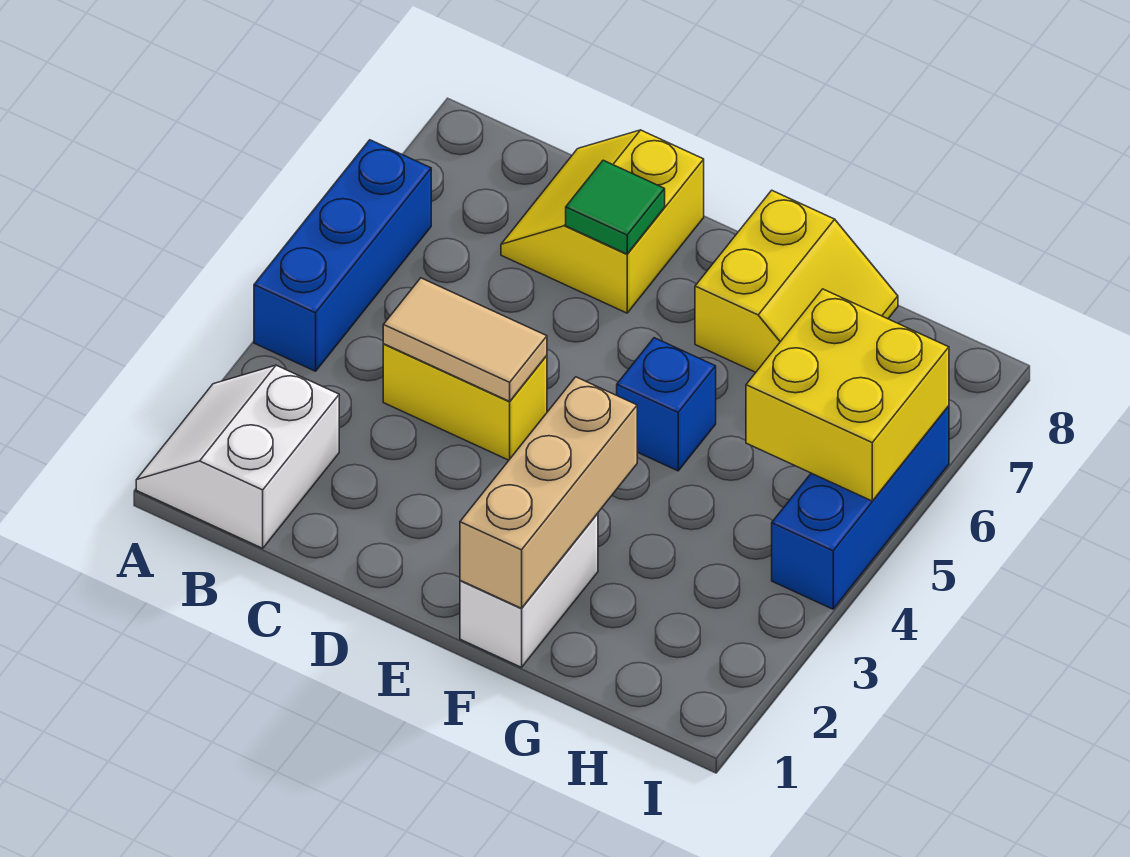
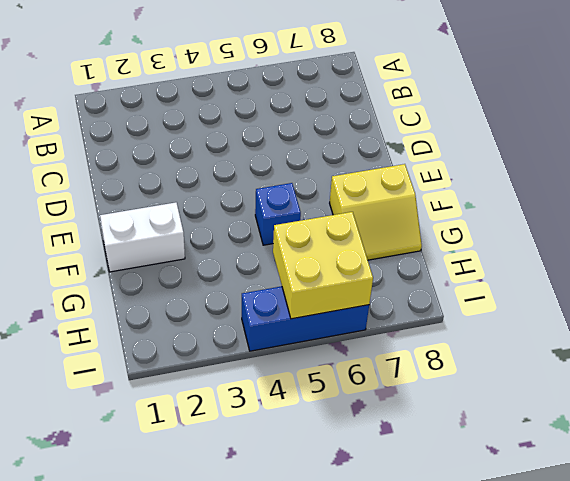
none -> white 2x2 slope [136,365,339,548]
none -> blue 1x3 brick [254,140,431,371]
none -> yellow 1x2 brick [383,344,547,460]

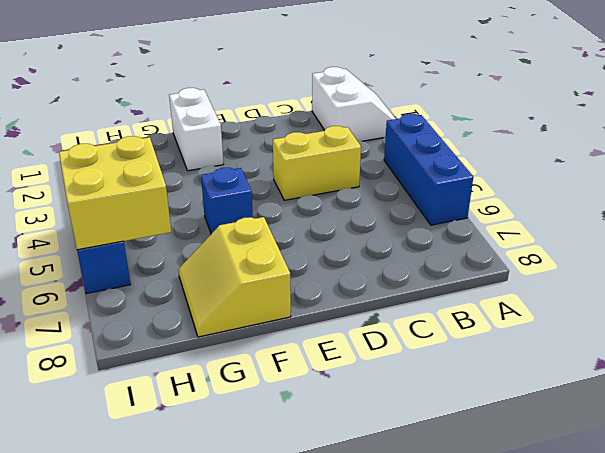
none -> yellow 2x2 slope [501,130,704,313]
none -> tan 1x2 tile [383,278,547,401]
none -> green 1x1 tile [566,160,665,254]

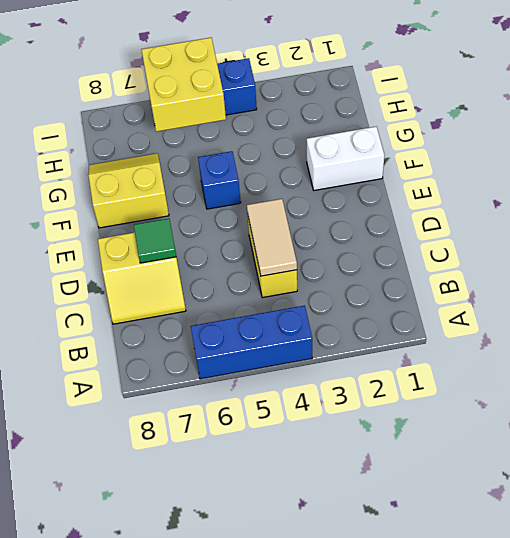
none -> white 2x2 slope [136,365,339,548]
none -> tan 1x3 brick [460,377,637,608]

